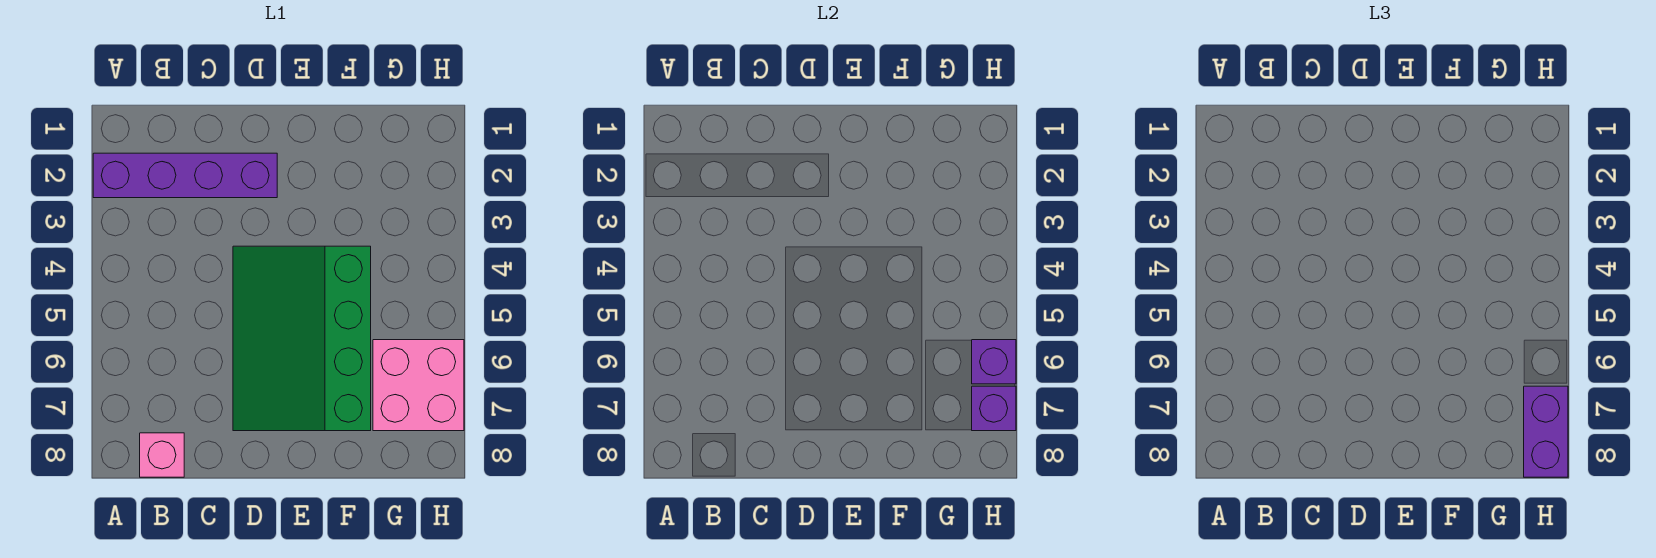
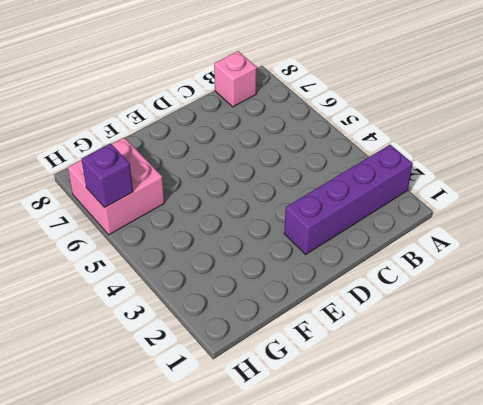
none -> green 3x4 slope [233,246,371,431]
none -> purple 1x1 brick [972,386,1016,431]

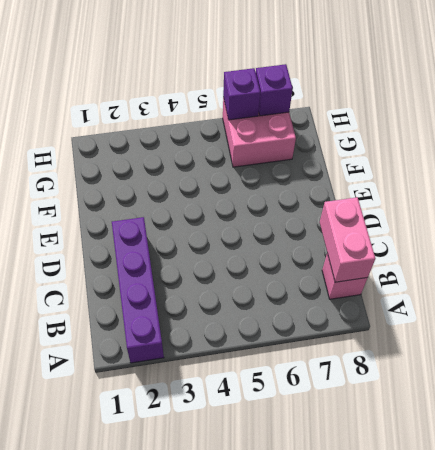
pink 1x2 brick [320,197,375,282] -> none
none -> green 3x4 slope [233,246,371,431]
none -> purple 1x2 brick [1524,386,1568,477]

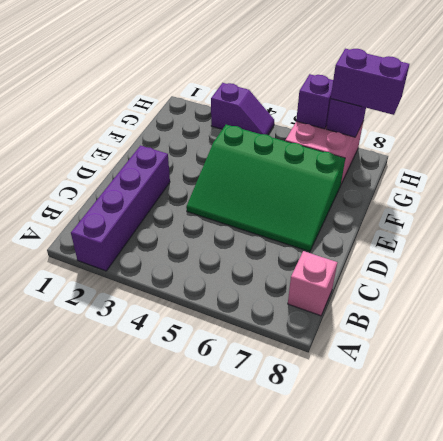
purple 1x2 slope [211,83,274,135] -> none

